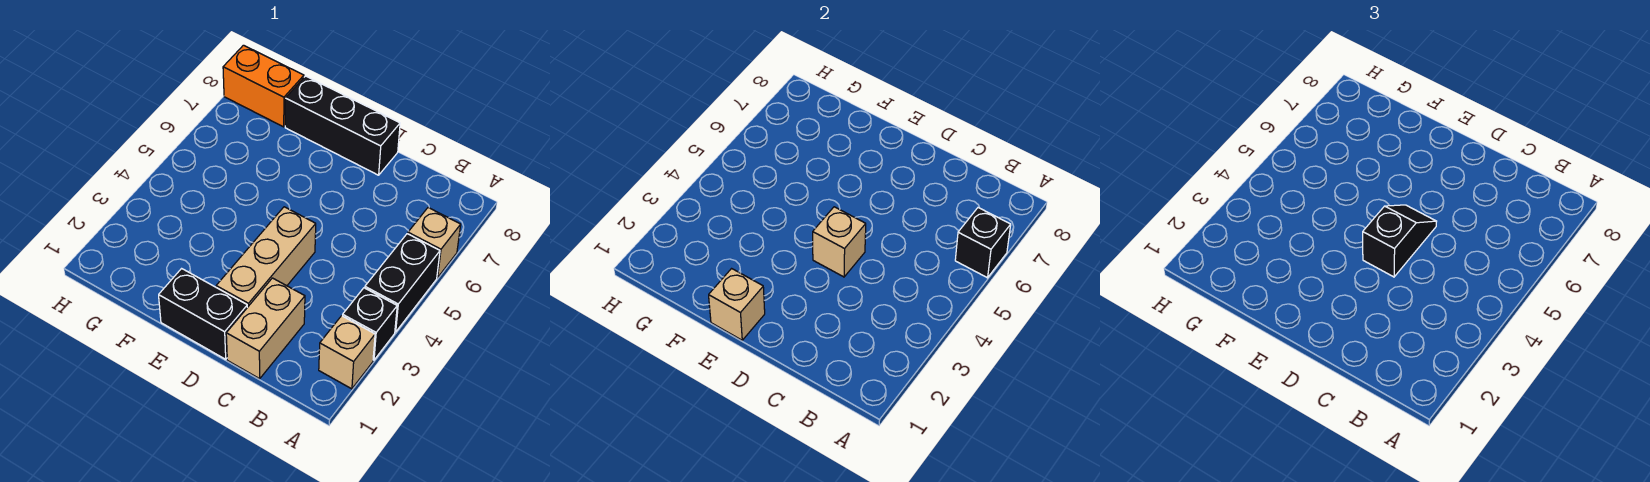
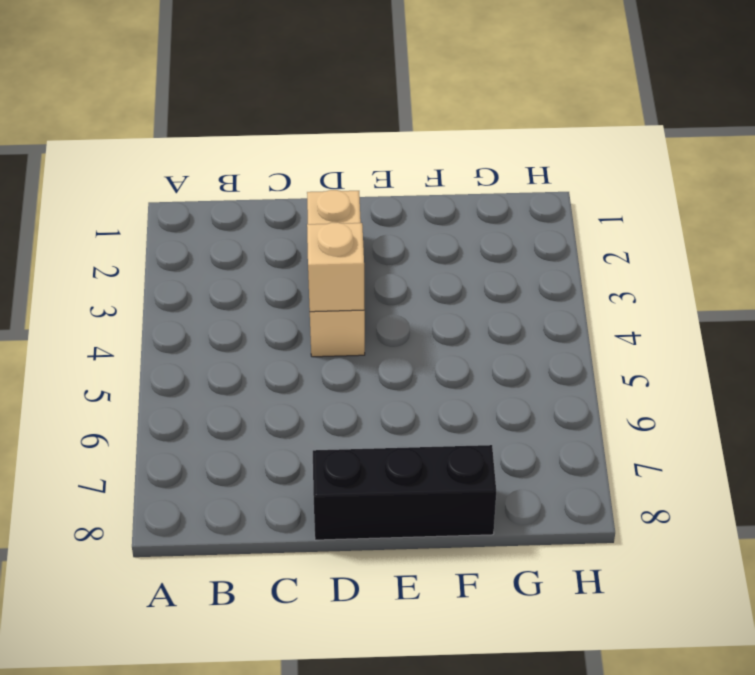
none -> tan 1x1 brick [319,316,375,389]
none -> black 1x1 brick [343,288,397,360]
none -> black 1x2 brick [365,234,440,332]

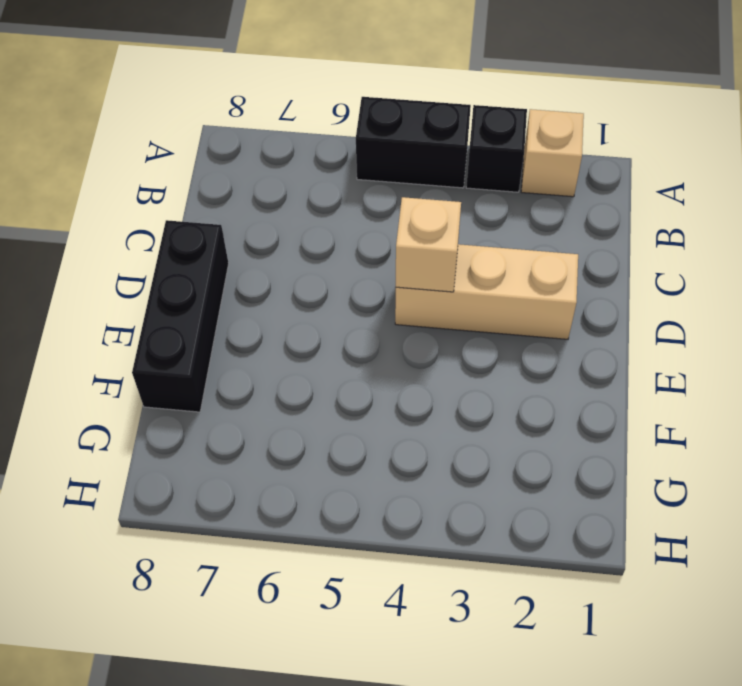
none -> tan 1x1 brick [408,208,461,278]
none -> tan 1x2 brick [226,278,305,379]
none -> black 1x2 brick [159,269,247,359]

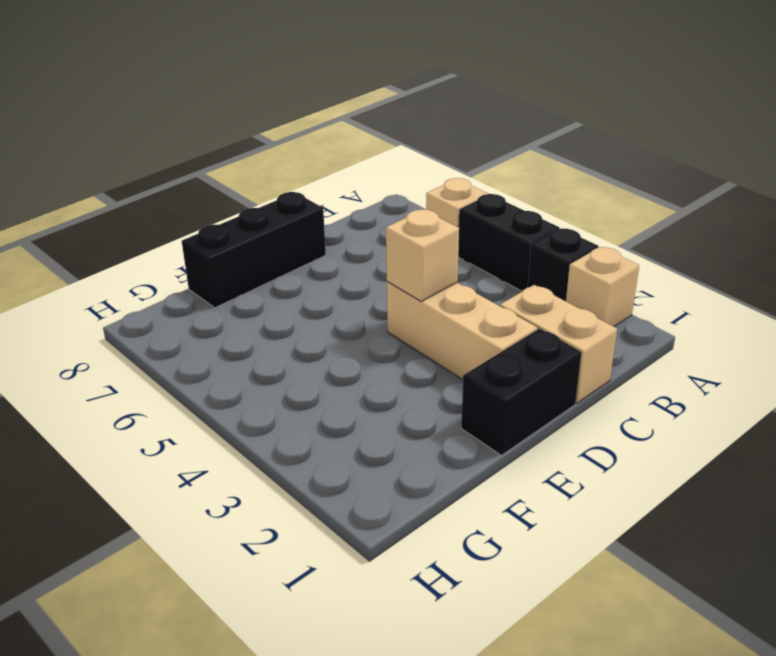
none -> orange 1x2 brick [223,45,304,127]
none -> black 1x1 brick [955,208,1011,278]
none -> tan 1x1 brick [709,269,765,340]

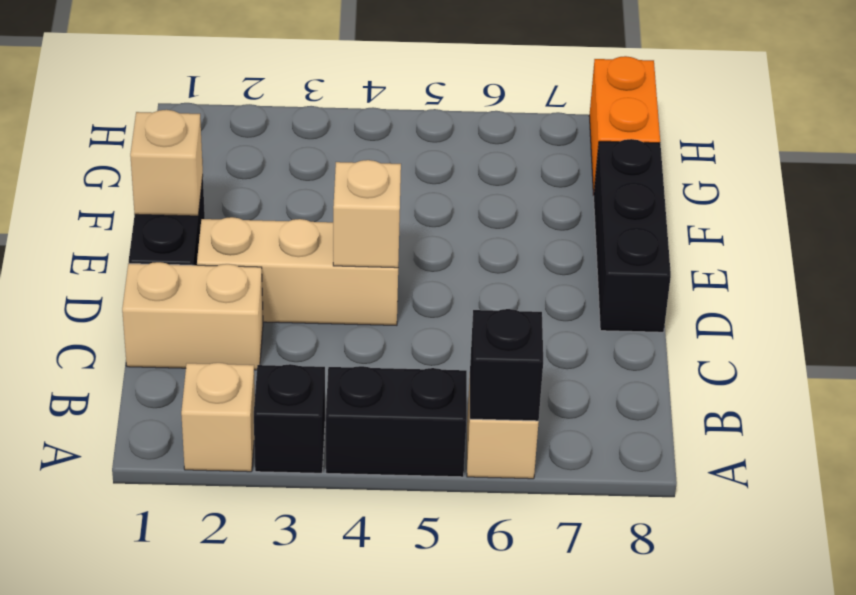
none -> black 1x2 slope [1363,205,1437,277]

